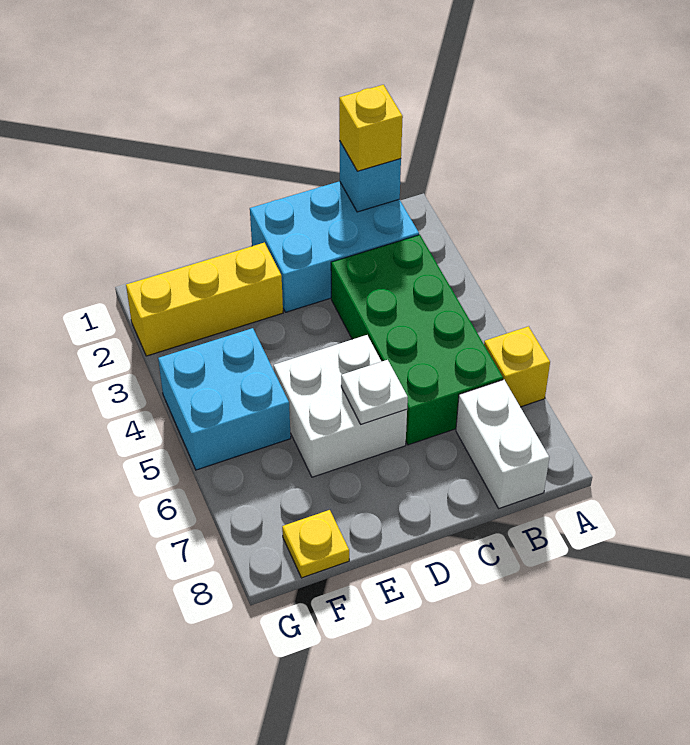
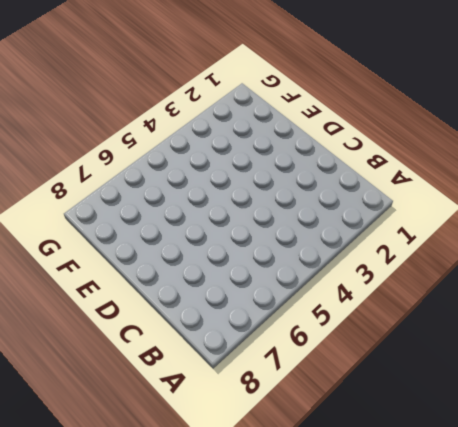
none -> yellow 1x1 brick [484,326,550,407]
none -> cyan 2x3 brick [250,181,419,312]

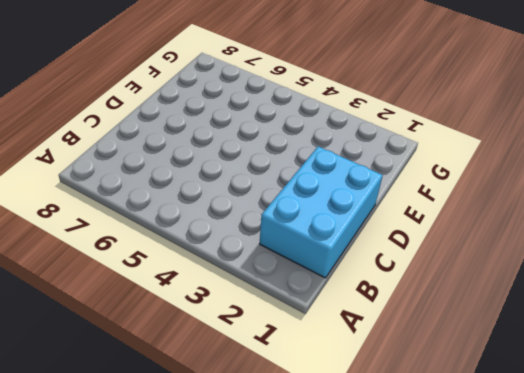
none -> yellow 1x1 brick [484,326,550,407]
none -> green 2x4 brick [331,235,503,445]

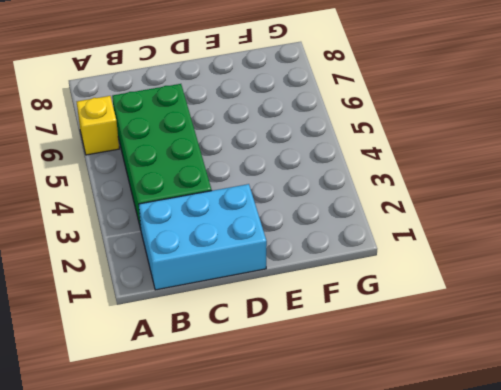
none -> white 1x2 brick [456,380,549,508]
none -> white 2x2 brick [274,335,407,477]

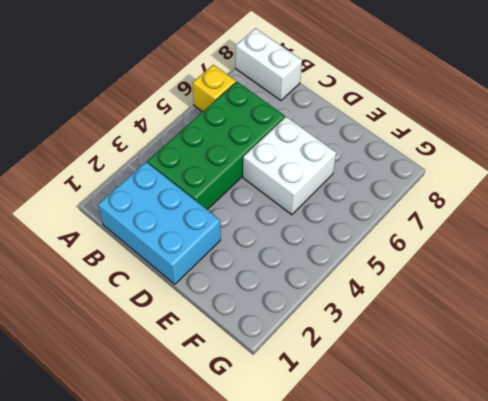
white 1x2 brick [236,28,302,101] -> white 1x2 brick turned to [456,380,549,508]
none -> yellow 1x3 brick [126,243,283,356]
none -> cyan 2x2 brick [158,328,291,470]

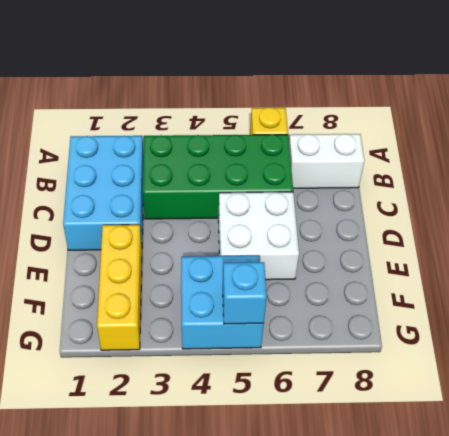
cyan 1x1 brick [223,262,267,324] -> cyan 1x1 brick moved to [339,141,401,212]
none -> yellow 1x1 plate [282,510,349,578]
none -> white 1x1 plate [341,360,408,424]

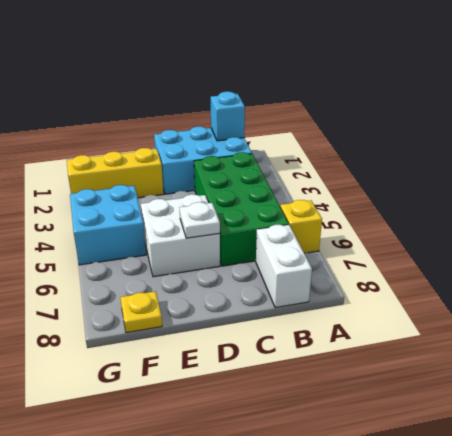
none -> yellow 1x1 brick [339,85,403,171]

